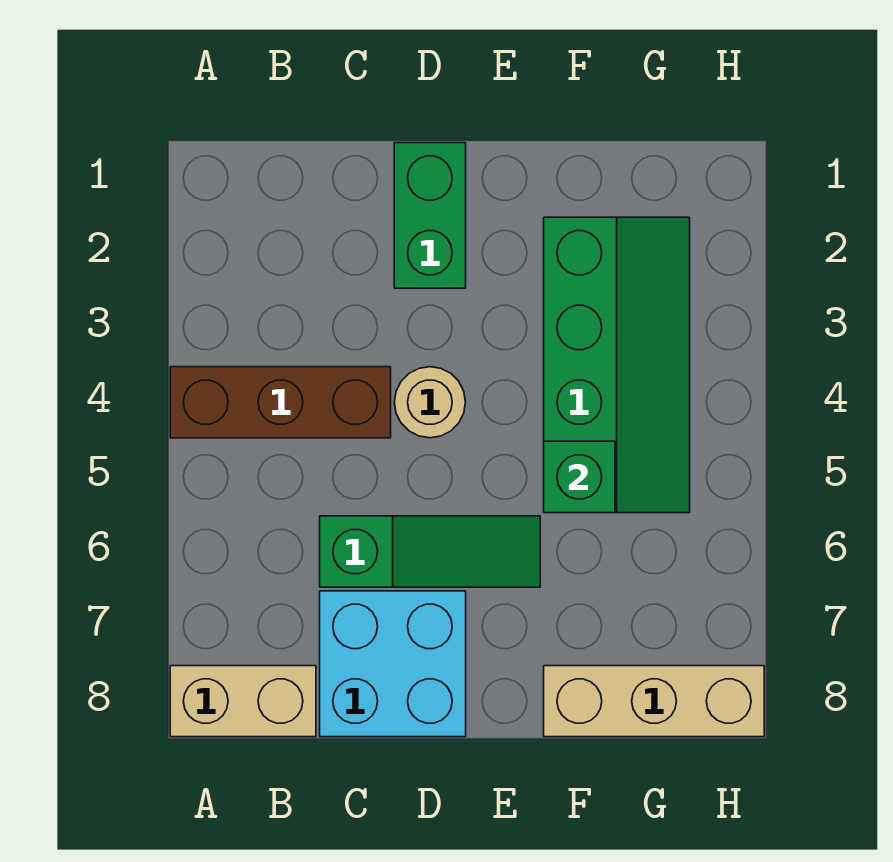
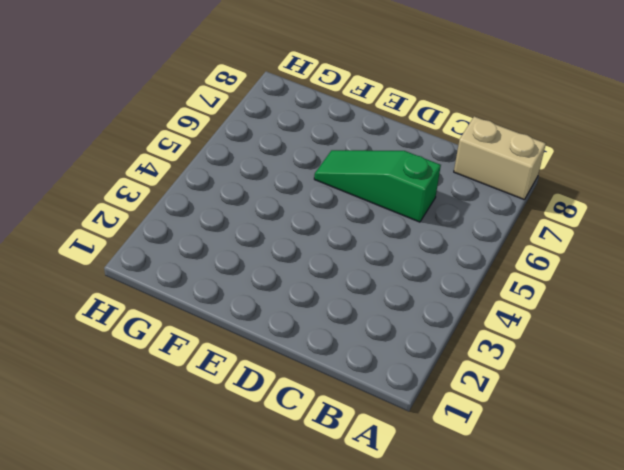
none -> brown 1x3 brick [170,367,391,438]
none -> cyan 2x2 brick [320,591,466,737]

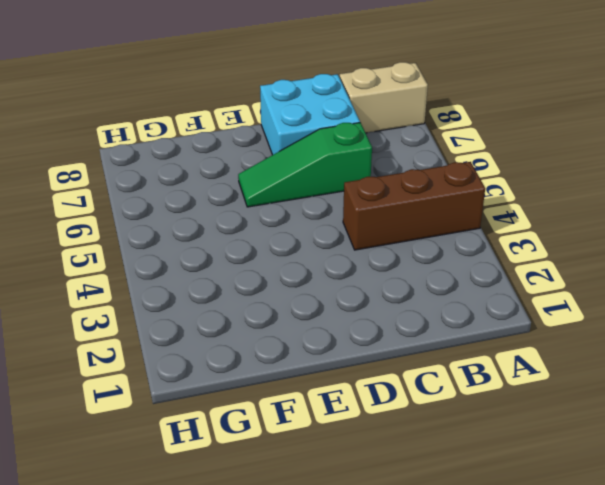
none -> green 1x2 brick [394,143,466,288]
none -> tan 1x1 round brick [394,367,465,438]

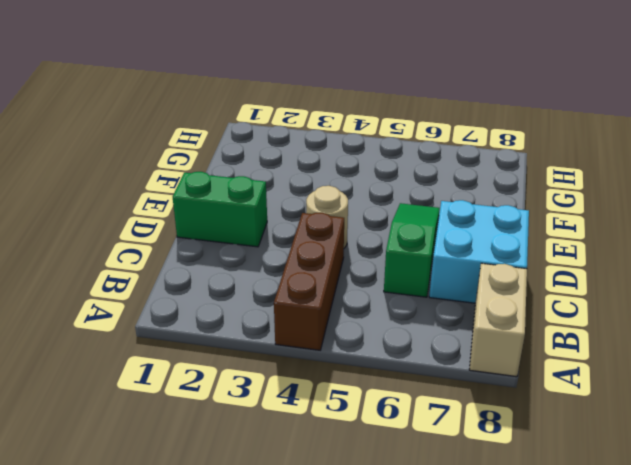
none -> green 2x4 slope [544,217,690,513]
none -> tan 1x3 brick [544,666,764,737]

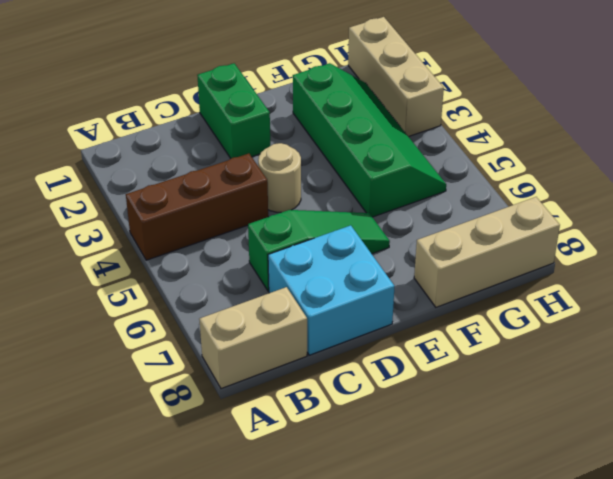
tan 1x3 brick [348,17,444,137] -> none
none -> green 1x1 brick [544,441,615,513]

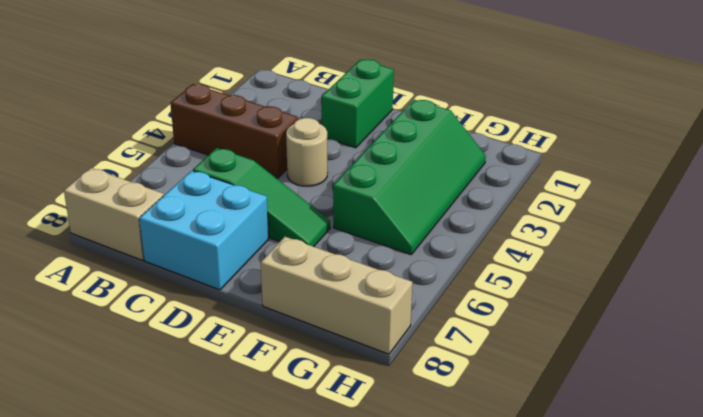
none -> green 1x1 brick [544,441,615,513]

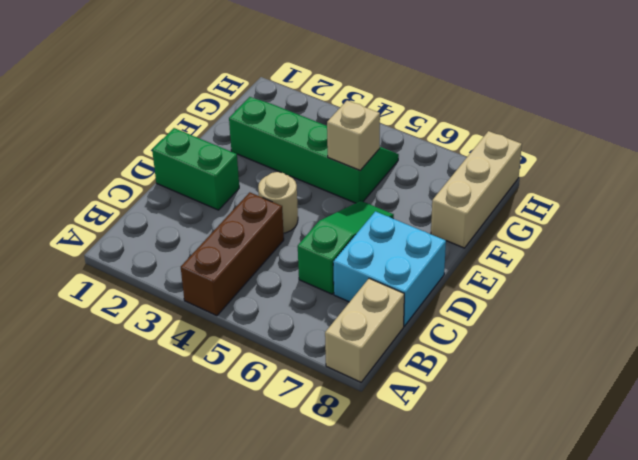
tan 1x1 brick [327,100,380,170] -> green 1x1 brick [544,441,615,513]

